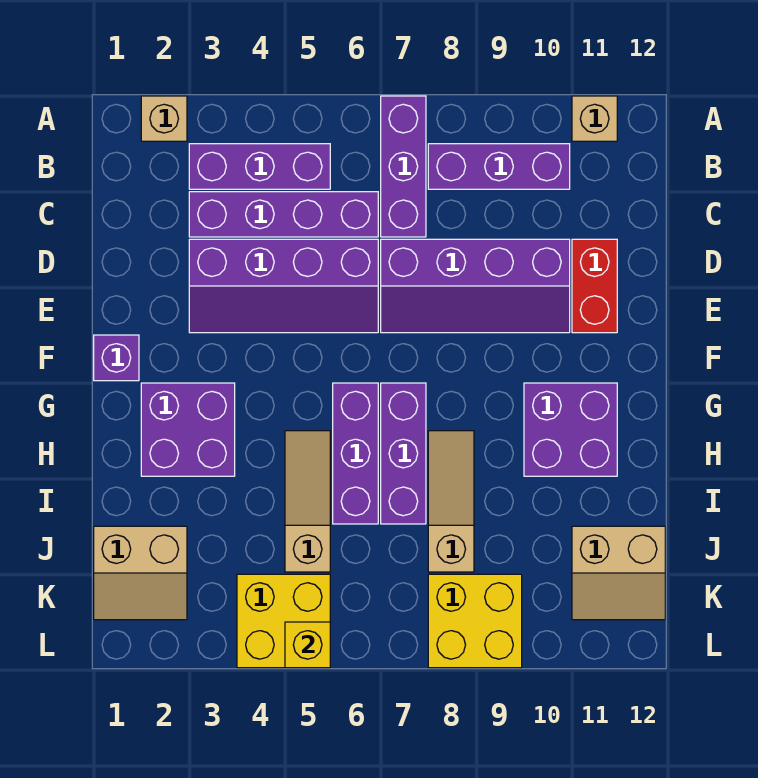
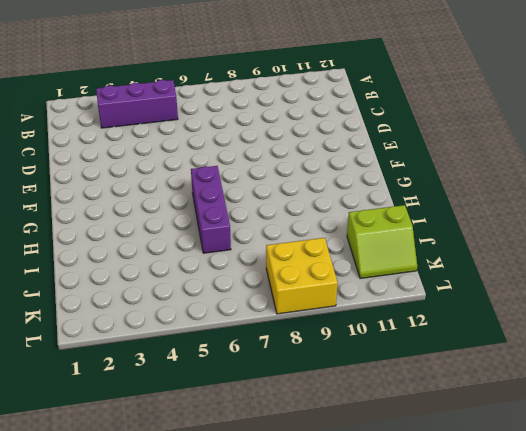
lime 2x2 slope [347,205,417,278] -> tan 2x2 slope [572,526,665,620]
none -> tan 1x1 brick [141,96,187,141]
none -> purple 1x3 brick [381,96,426,237]
none -> tan 1x1 brick [572,96,617,141]

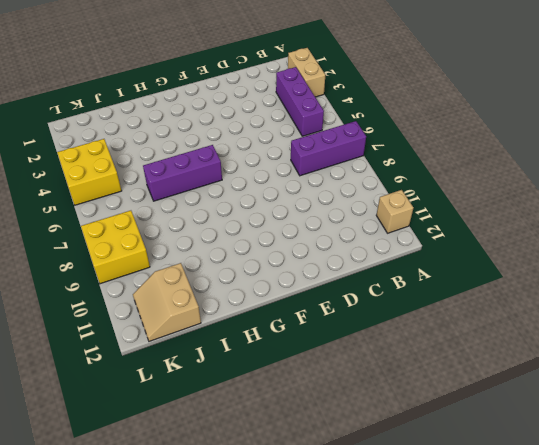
tan 1x2 brick [288,48,325,97] -> tan 1x1 brick [141,96,187,141]
none -> purple 1x3 brick [428,144,570,189]
none -> purple 1x4 brick [189,192,378,237]
none -> purple 2x4 slope [189,239,378,333]

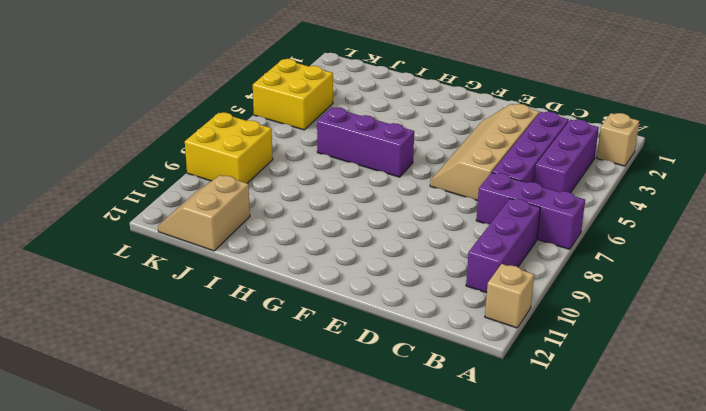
tan 2x4 slope [430,104,539,201] -> purple 2x4 slope [189,239,378,333]
none -> purple 2x4 slope [381,239,570,333]
none -> red 1x2 brick [572,239,617,333]
none -> purple 1x1 brick [94,335,139,381]

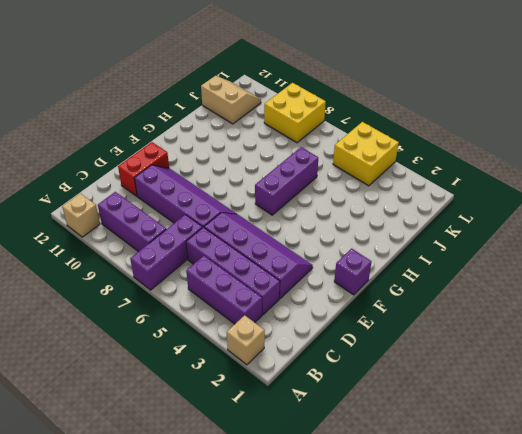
none -> purple 2x2 brick [141,383,235,476]
none -> purple 1x3 brick [381,383,426,524]
none -> purple 2x2 brick [524,383,617,476]

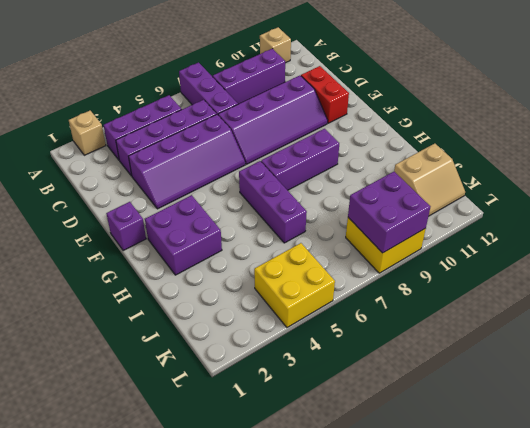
purple 1x3 brick [261,129,339,190] -> purple 1x3 brick turned to [381,383,426,524]
purple 2x2 brick [348,172,430,253] -> purple 2x2 brick moved to [524,383,617,476]
none -> tan 1x3 slope [285,431,330,572]
none -> tan 1x3 slope [428,431,474,572]
none -> tan 2x2 slope [94,526,187,620]

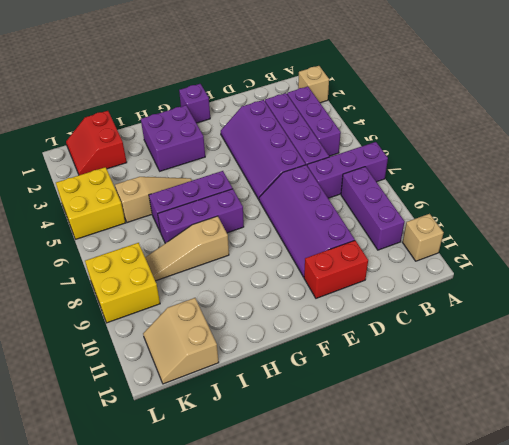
tan 1x3 slope [145,216,229,281] -> tan 1x3 slope turned to [428,431,474,572]
red 2x2 slope [66,111,127,175] -> tan 2x2 slope [94,526,187,620]
none -> purple 2x2 brick [524,383,617,476]
none -> yellow 1x1 brick [285,622,330,668]

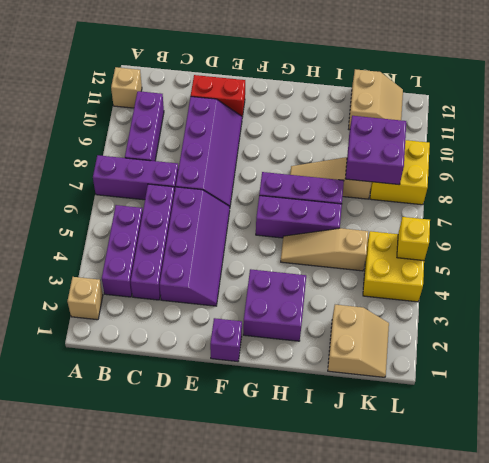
purple 2x2 brick [345,116,406,185] -> purple 2x2 brick moved to [524,383,617,476]

